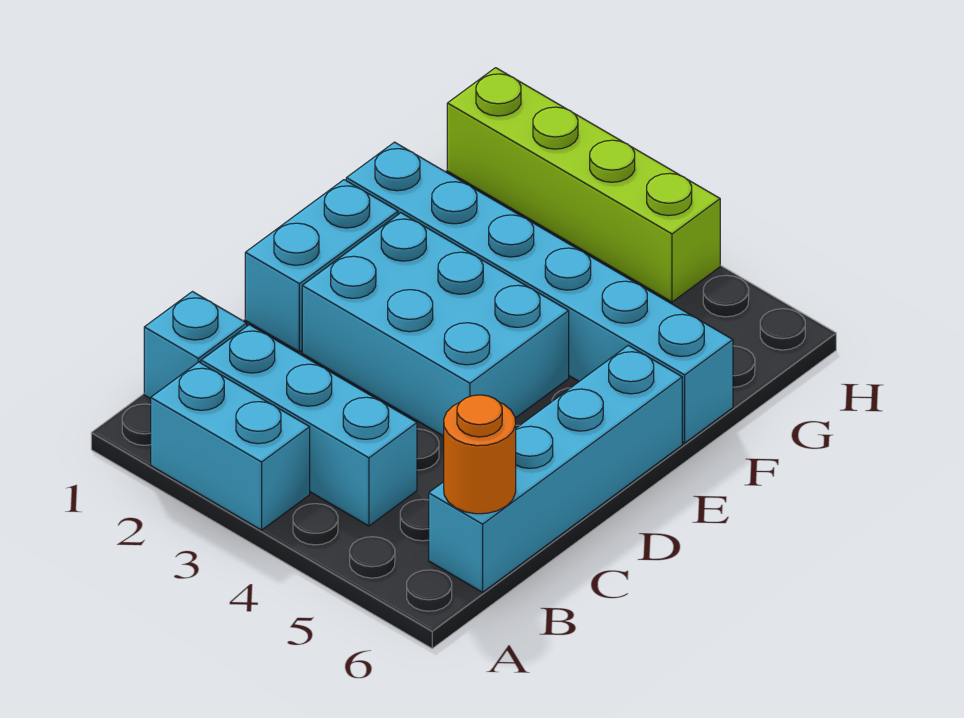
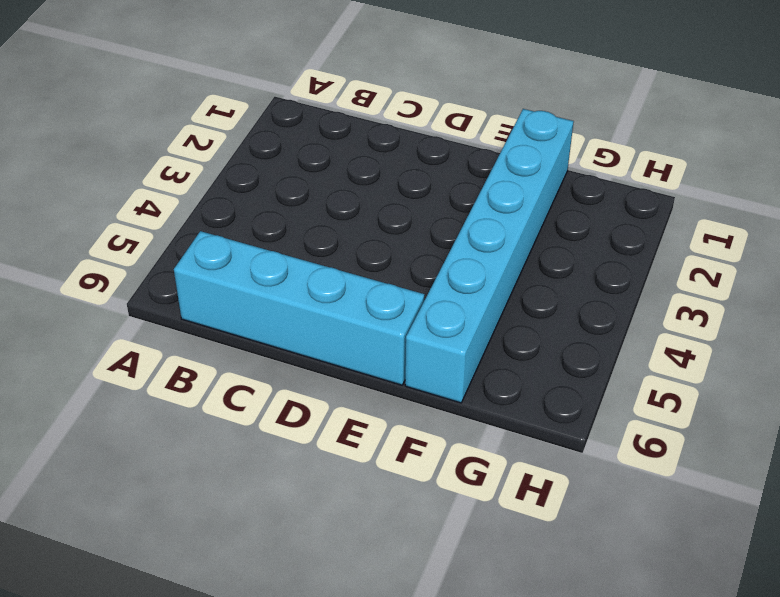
none -> cyan 1x2 brick [151,362,310,530]
none -> cyan 1x1 brick [144,292,247,399]

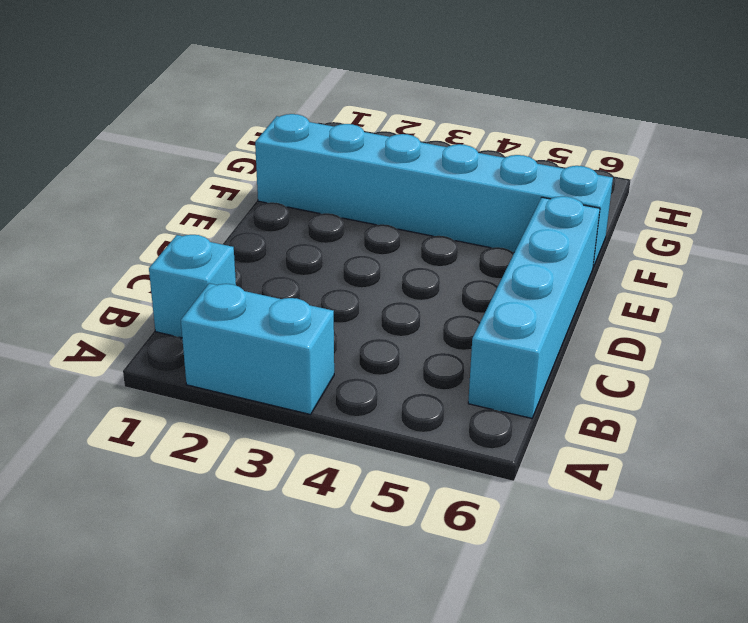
none -> cyan 1x3 brick [201,325,417,526]
none -> cyan 1x2 brick [245,180,398,352]

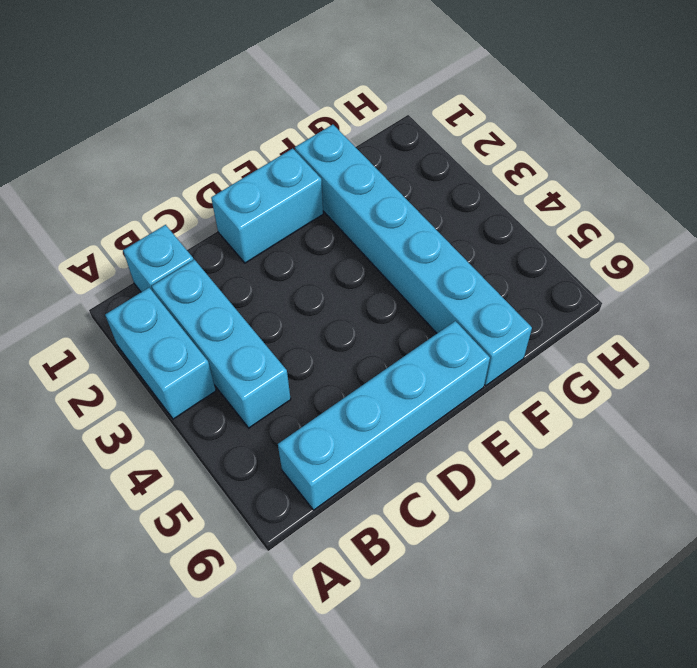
none -> cyan 2x3 brick [302,213,569,436]
none -> lime 1x4 brick [447,68,720,302]

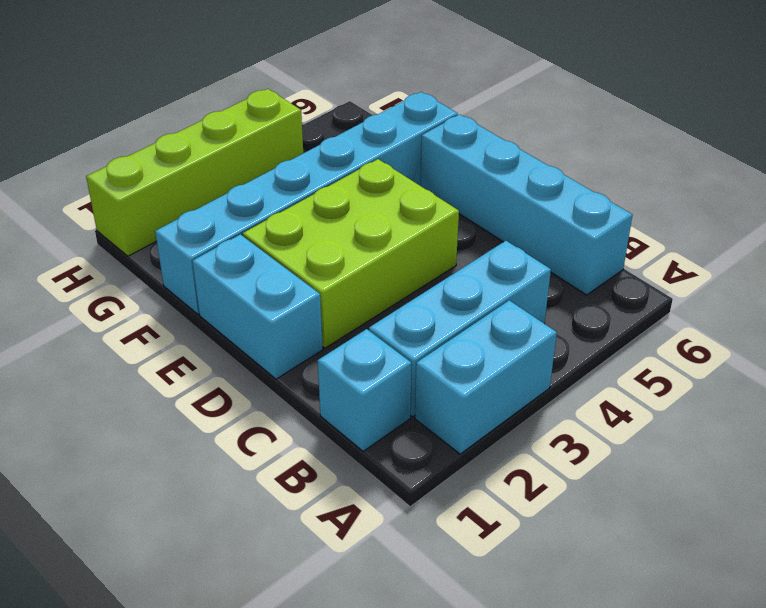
lime 2x3 brick [243,159,459,348] -> cyan 2x3 brick [302,213,569,436]
none -> orange 1x1 round brick [444,395,516,514]

